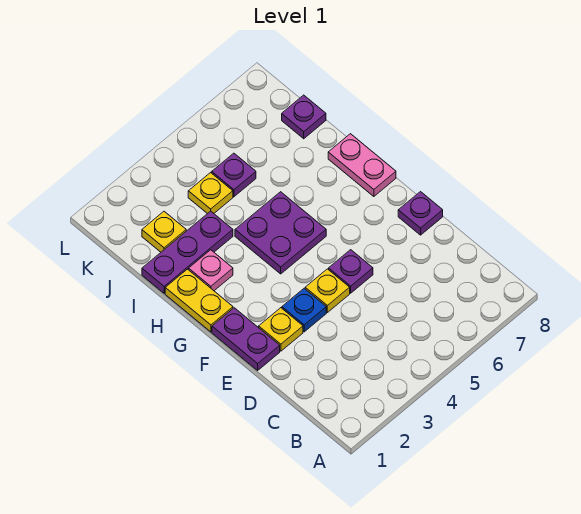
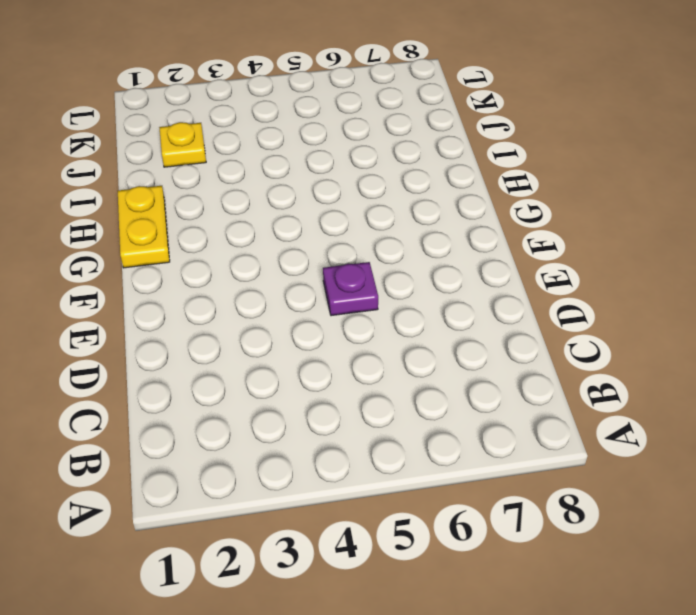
none -> purple 1x2 plate [212,308,280,370]
none -> yellow 1x1 plate [259,308,303,351]
none -> blue 1x1 plate [282,288,326,332]

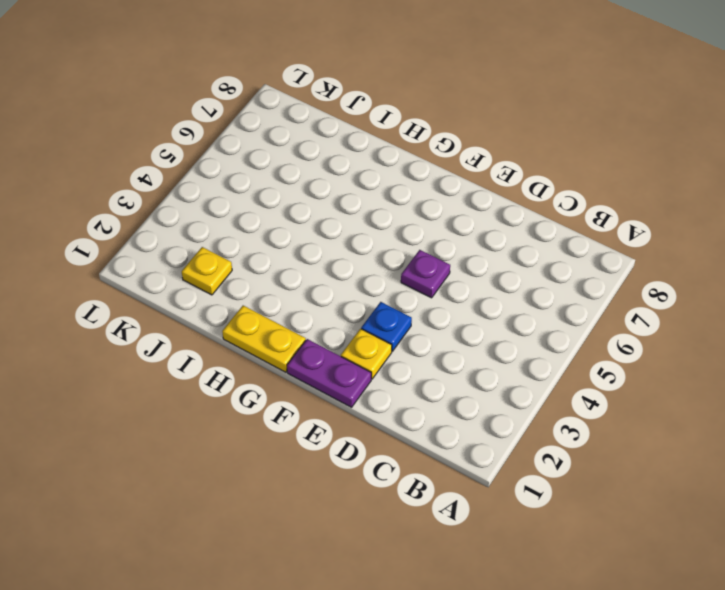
none -> yellow 1x1 plate [305,269,350,312]
none -> purple 1x1 plate [398,192,443,235]
none -> purple 2x2 plate [235,192,326,274]

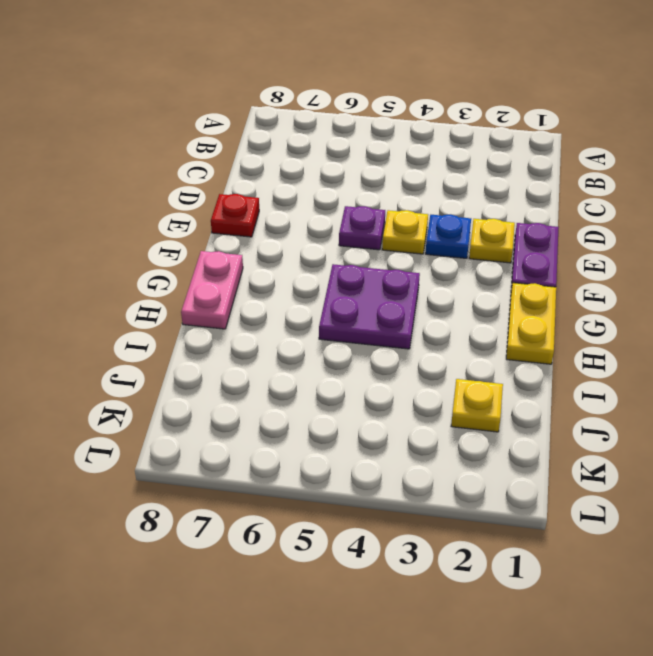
red 1x1 plate [211,194,259,237] -> purple 1x1 plate [398,192,443,235]
none -> pink 1x1 plate [189,250,233,291]
none -> purple 1x3 plate [142,211,233,293]
none -> yellow 1x1 plate [188,173,233,214]

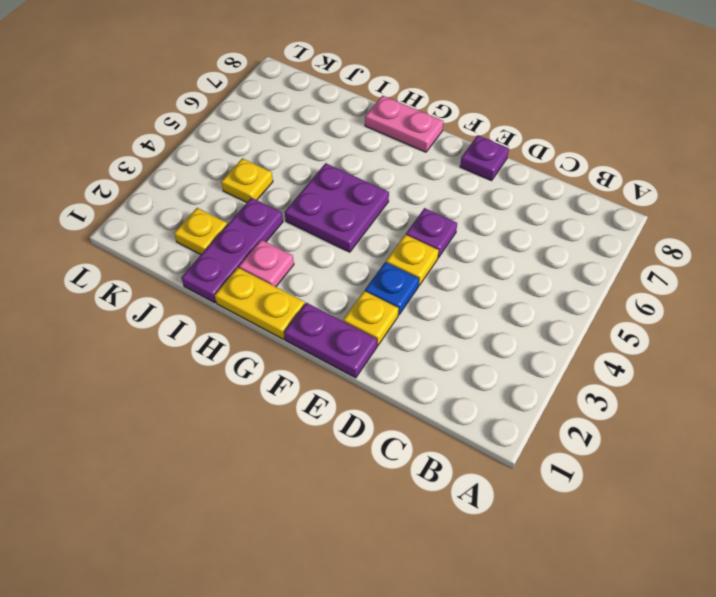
none -> purple 1x1 plate [212,153,256,197]
none -> purple 1x1 plate [282,95,326,139]

